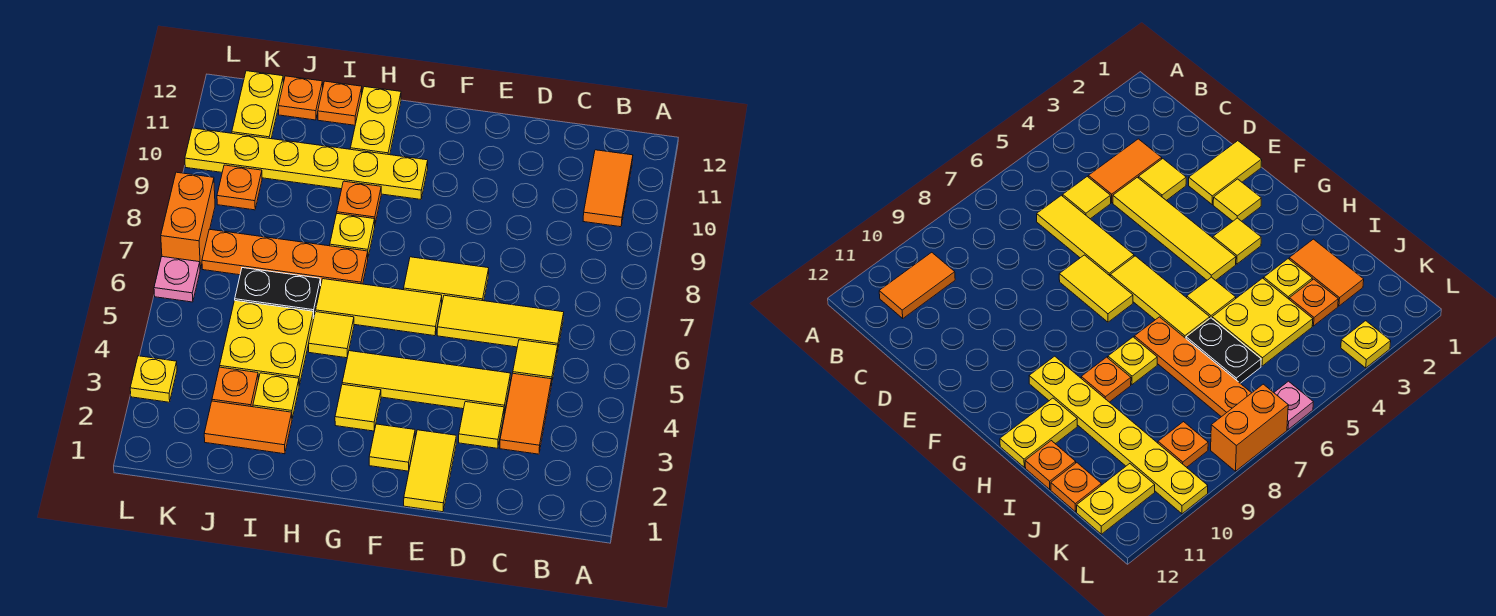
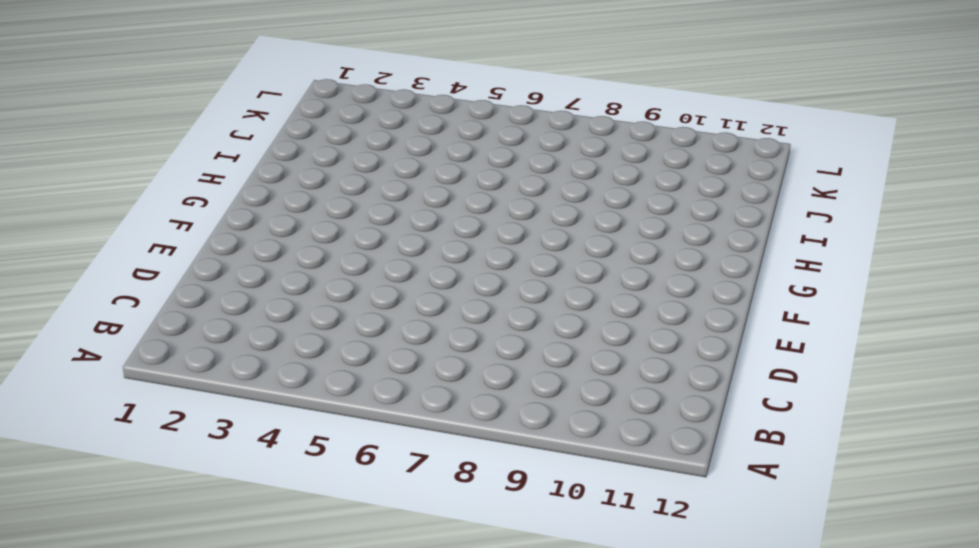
none -> orange 1x2 tile [583,150,633,227]
none -> orange 1x2 tile [500,373,552,454]
none -> yellow 1x1 tile [513,340,558,385]

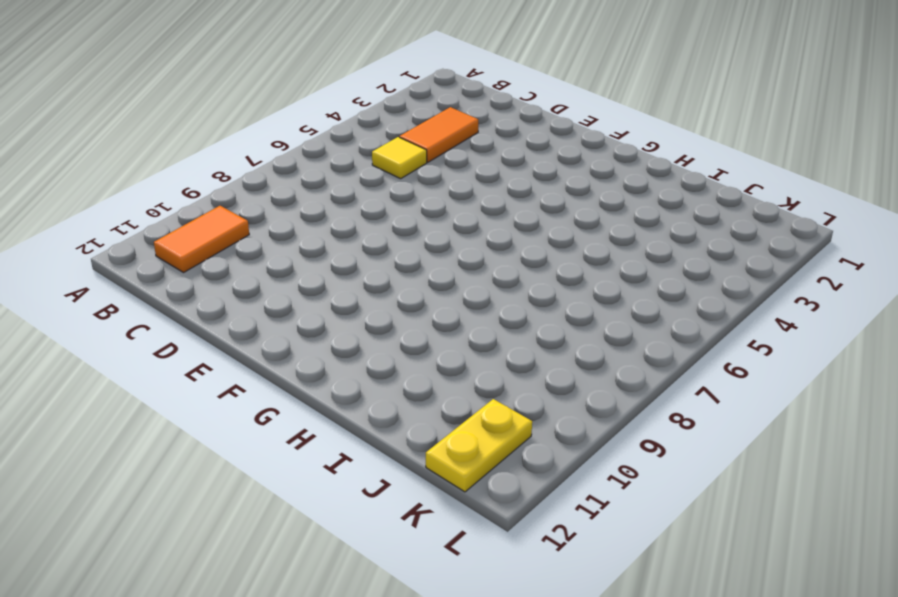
none -> yellow 1x3 tile [437,295,564,352]
none -> yellow 1x1 tile [459,402,504,448]
none -> yellow 1x4 tile [342,351,511,412]

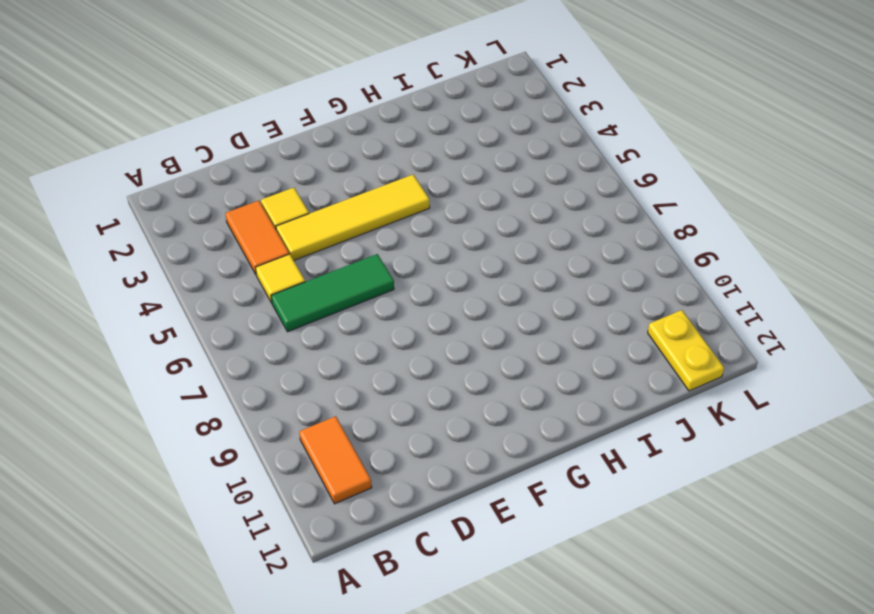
green 1x3 tile [271,254,394,332] -> yellow 1x3 tile [437,295,564,352]
none -> yellow 1x2 tile [404,430,456,512]
none -> yellow 1x2 tile [404,257,489,302]
none -> yellow 1x1 tile [369,424,415,471]

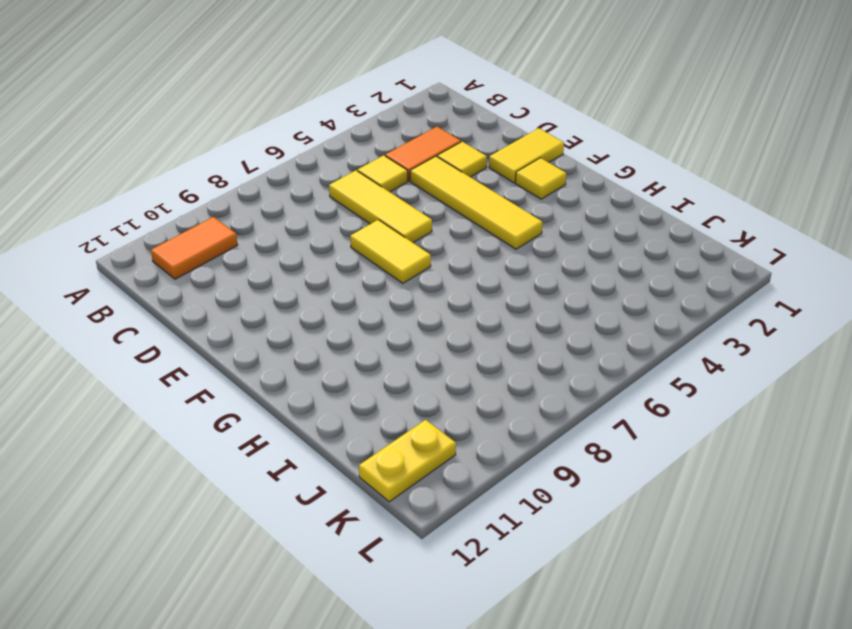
none -> yellow 1x3 tile [316,279,442,336]
none -> yellow 1x1 tile [335,384,381,431]
none -> yellow 1x6 plate [185,128,428,199]

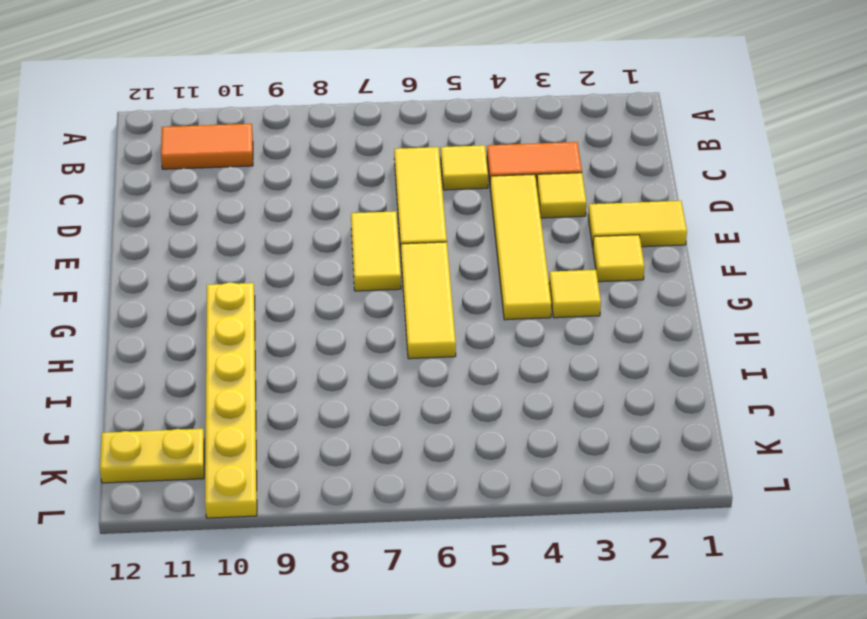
none -> yellow 1x1 tile [309,312,354,358]
none -> orange 1x4 plate [202,229,368,284]
none -> yellow 1x1 plate [330,213,375,257]

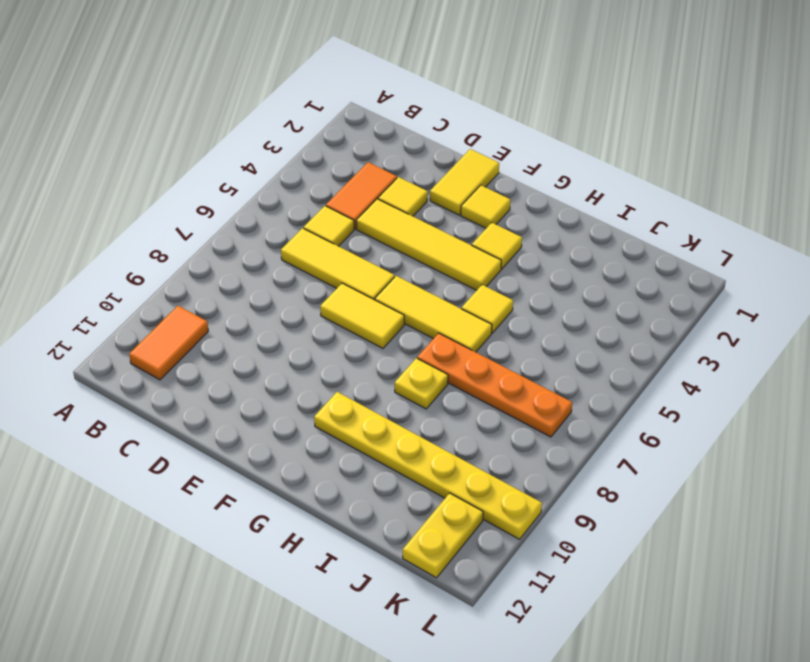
none -> orange 1x1 plate [337,181,381,223]
none -> yellow 1x2 plate [350,87,401,155]
none -> orange 1x2 tile [204,401,292,454]

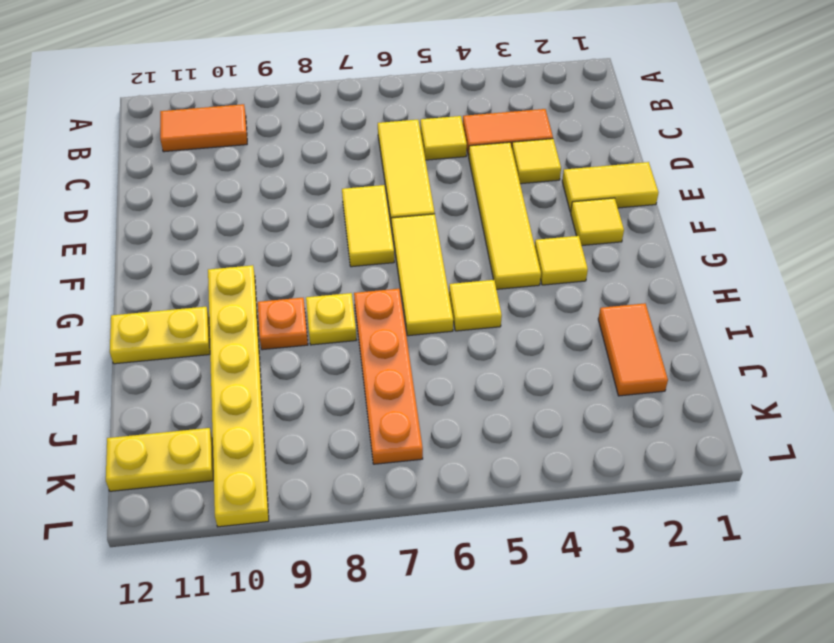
none -> yellow 1x1 plate [253,373,299,418]
none -> yellow 2x2 plate [220,300,314,385]
none -> black 1x2 plate [235,268,321,318]

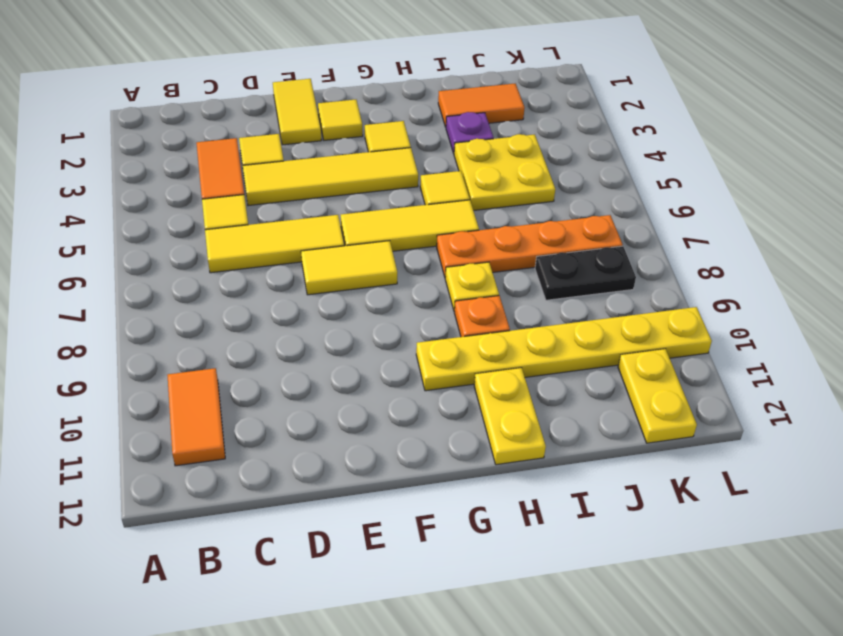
purple 1x1 plate [446,112,493,153] -> yellow 1x1 plate [253,373,299,418]
black 1x2 plate [535,246,636,300] -> black 1x2 plate moved to [235,268,321,318]
none -> orange 1x1 plate [318,81,362,125]
none -> orange 1x1 plate [212,367,258,407]
none -> orange 1x1 plate [278,76,323,120]

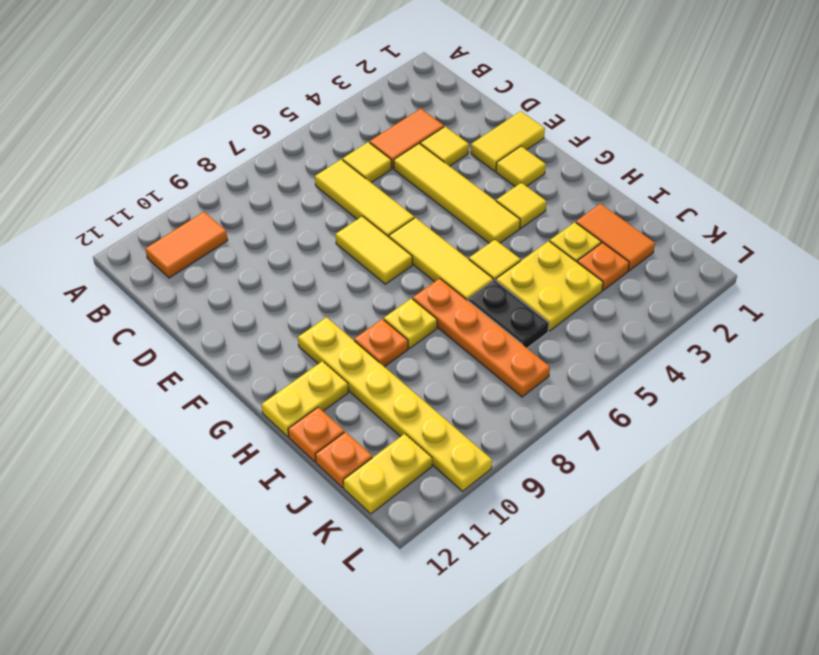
none -> orange 1x1 plate [217,165,262,210]
none -> yellow 1x1 plate [130,356,177,402]
none -> pink 1x1 plate [154,257,200,302]

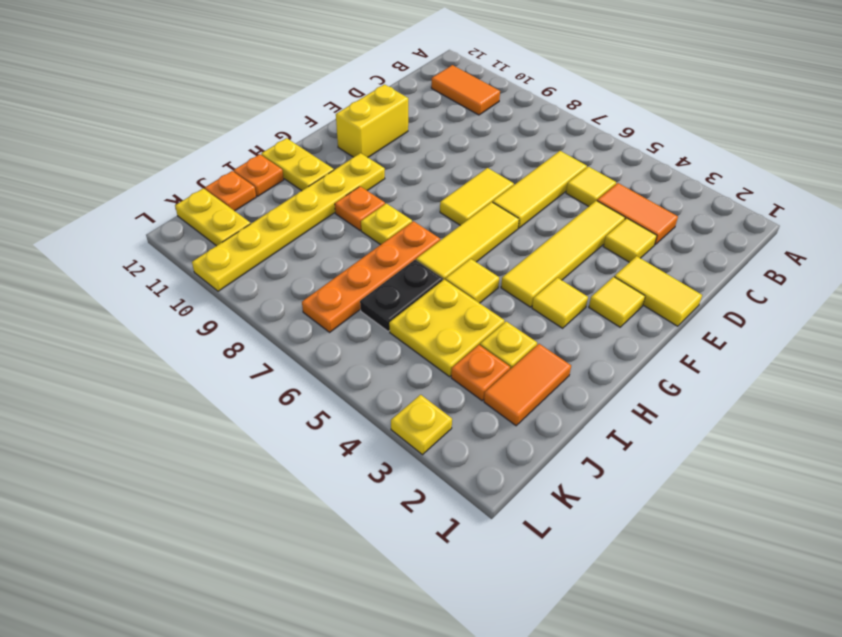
yellow 1x2 brick [336,84,408,157] -> none
none -> orange 1x1 plate [217,165,262,210]
none -> pink 1x1 plate [154,257,200,302]
none -> orange 1x2 brick [161,172,215,269]

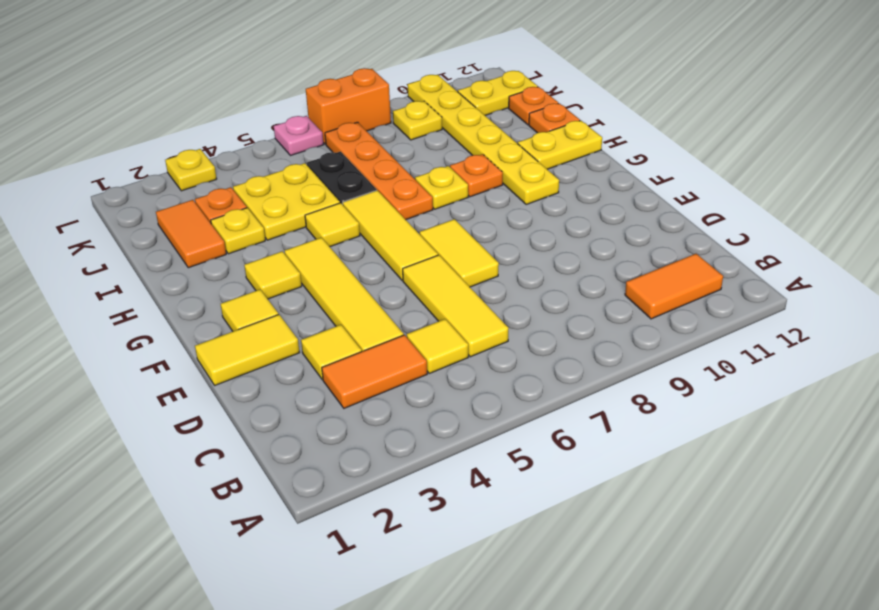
yellow 1x1 plate [393,101,442,140] -> orange 1x1 plate [217,165,262,210]

